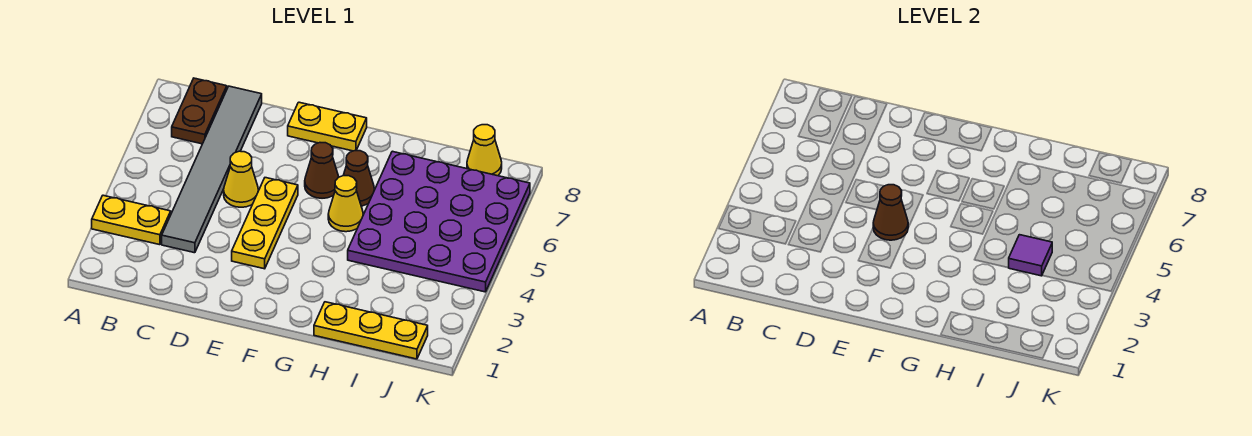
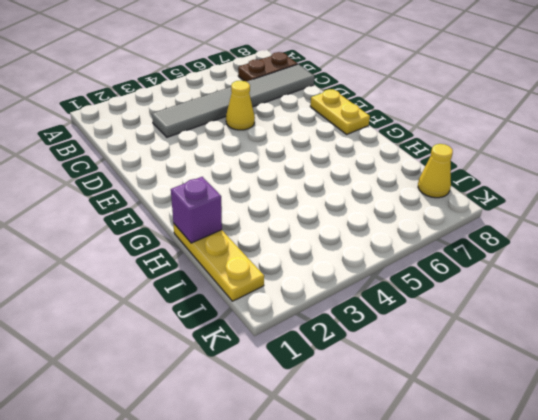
purple 1x1 brick [171,177,222,243] -> none
none -> yellow 1x2 plate [92,195,171,245]
none -> yellow 1x3 plate [232,178,298,269]
none -> brown 1x1 cone [305,143,339,198]

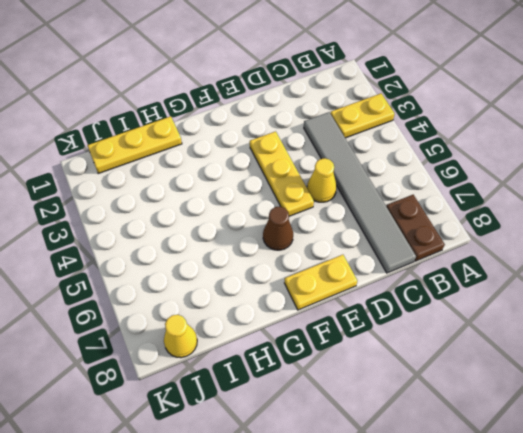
none -> yellow 1x1 cone [328,176,363,232]
none -> brown 1x1 cone [343,151,375,206]
none -> purple 4x4 plate [348,151,530,292]

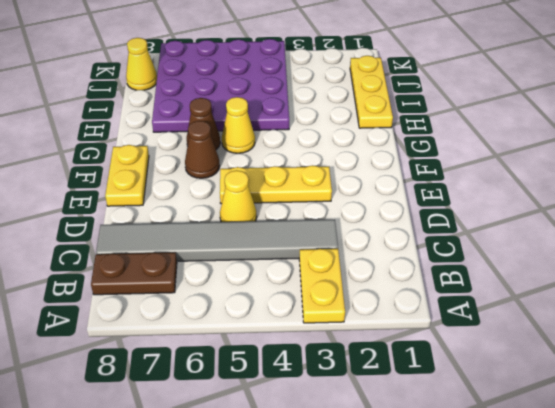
none -> brown 1x1 cone [873,185,909,240]
none -> purple 1x1 tile [1009,235,1052,276]

